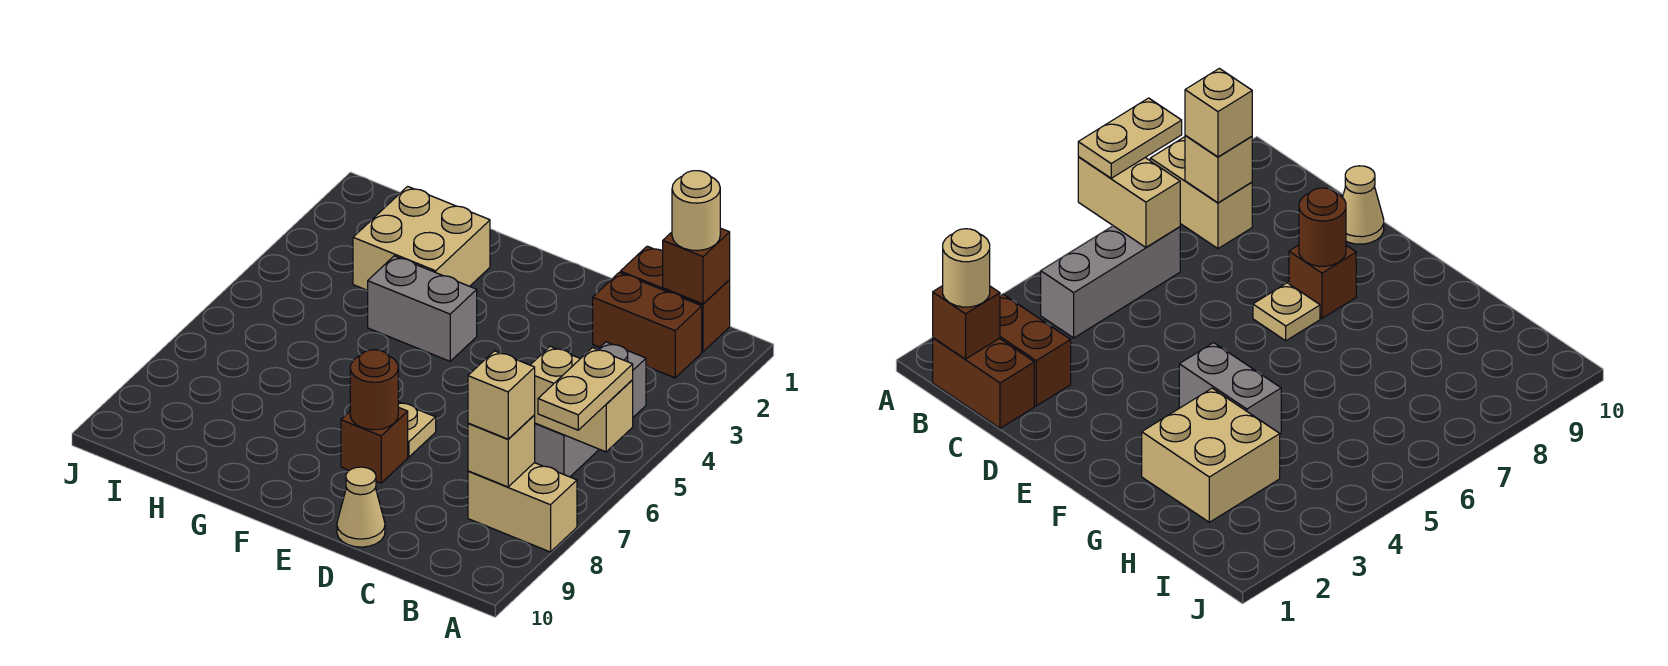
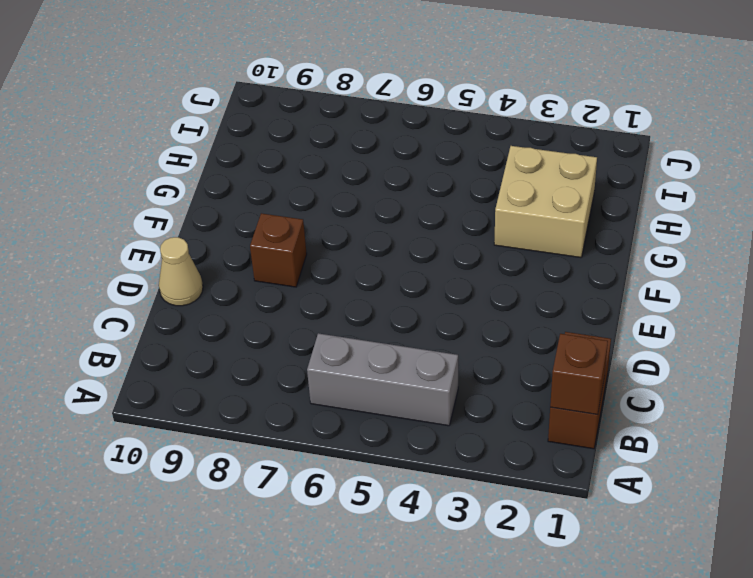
none -> tan 1x2 brick [468,463,577,552]
none -> brown 1x2 brick [593,272,702,378]
none -> tan 1x1 plate [398,402,436,457]

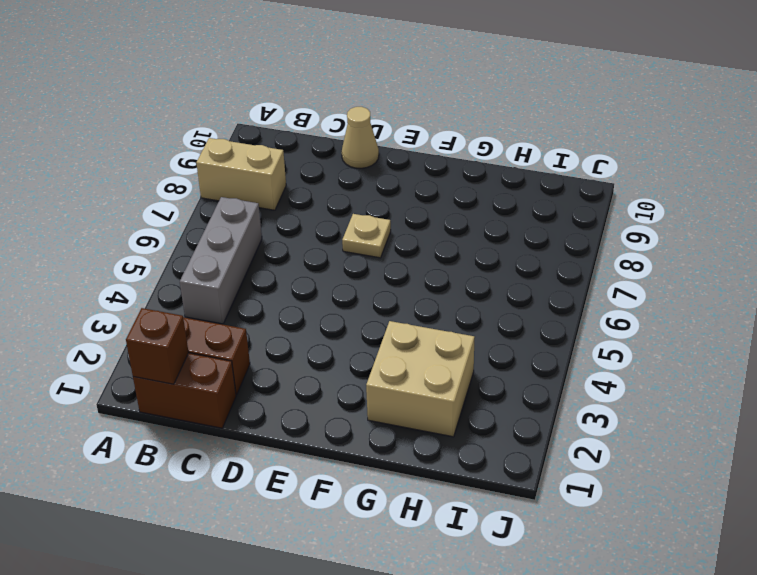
none -> brown 1x1 brick [341,407,408,483]
none -> grey 1x2 brick [368,256,477,361]
none -> tan 1x2 brick [531,346,633,452]

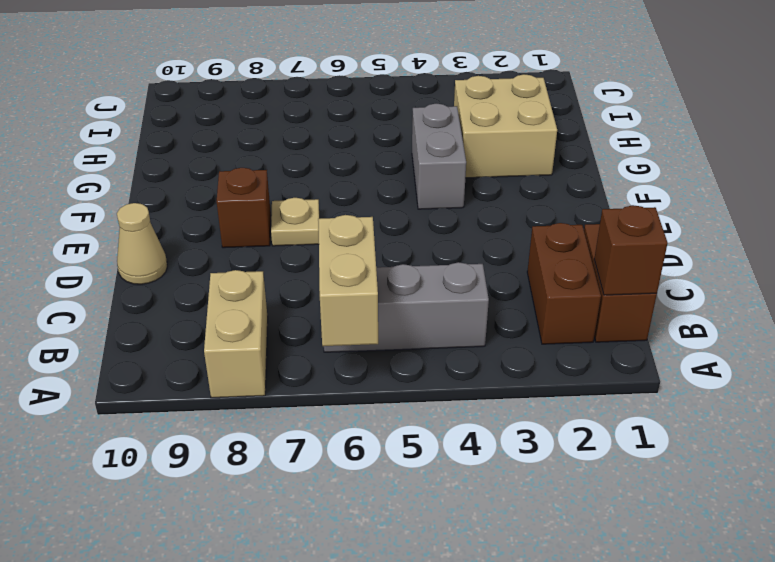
none -> tan 1x1 brick [468,415,535,487]
none -> brown 1x1 round brick [350,350,398,430]
none -> tan 1x2 plate [538,348,633,430]

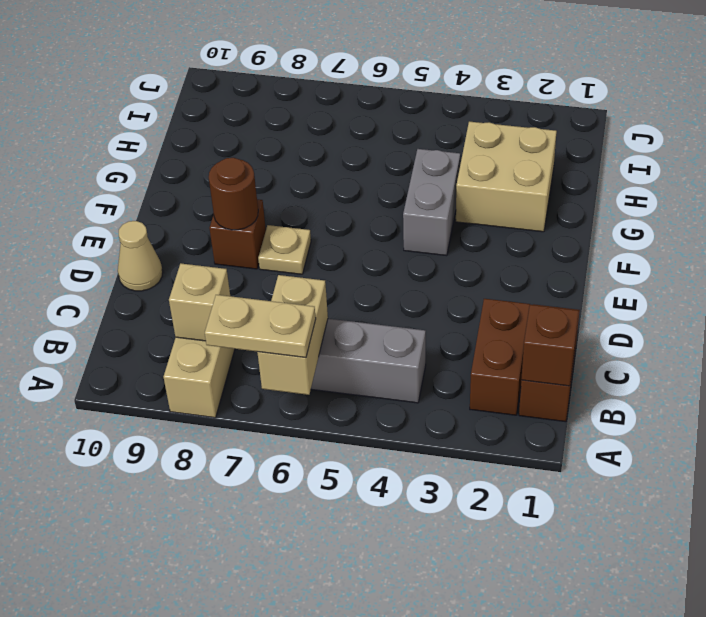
none -> tan 1x1 round brick [672,171,720,251]
none -> tan 1x1 brick [468,351,535,439]

